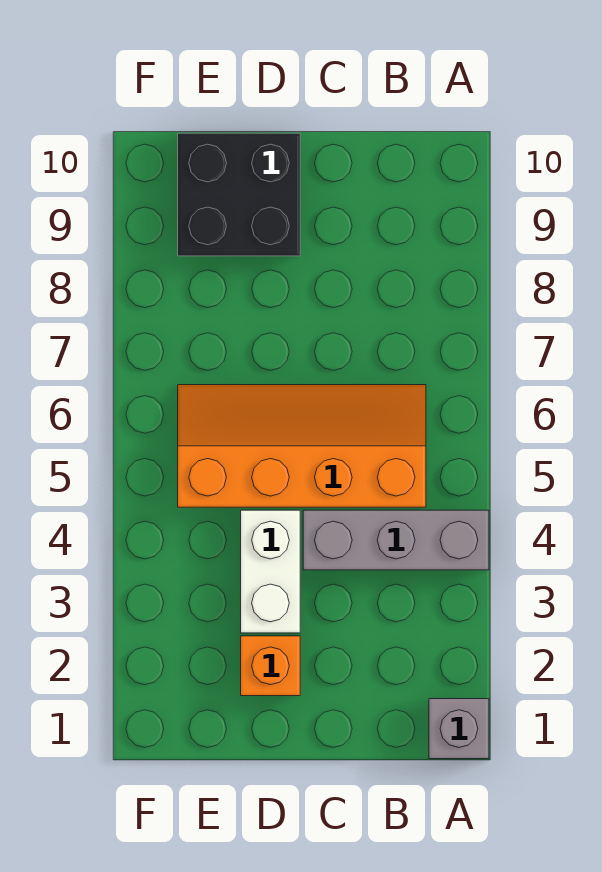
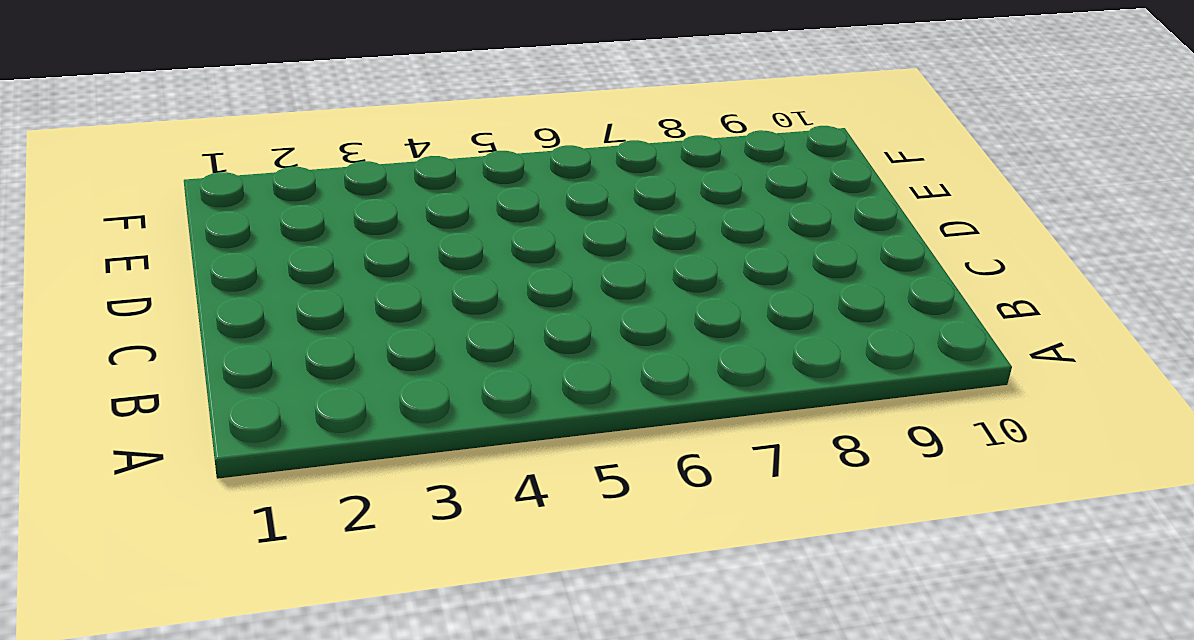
none -> grey 1x1 brick [429,699,489,759]
none -> grey 1x3 brick [303,510,489,570]

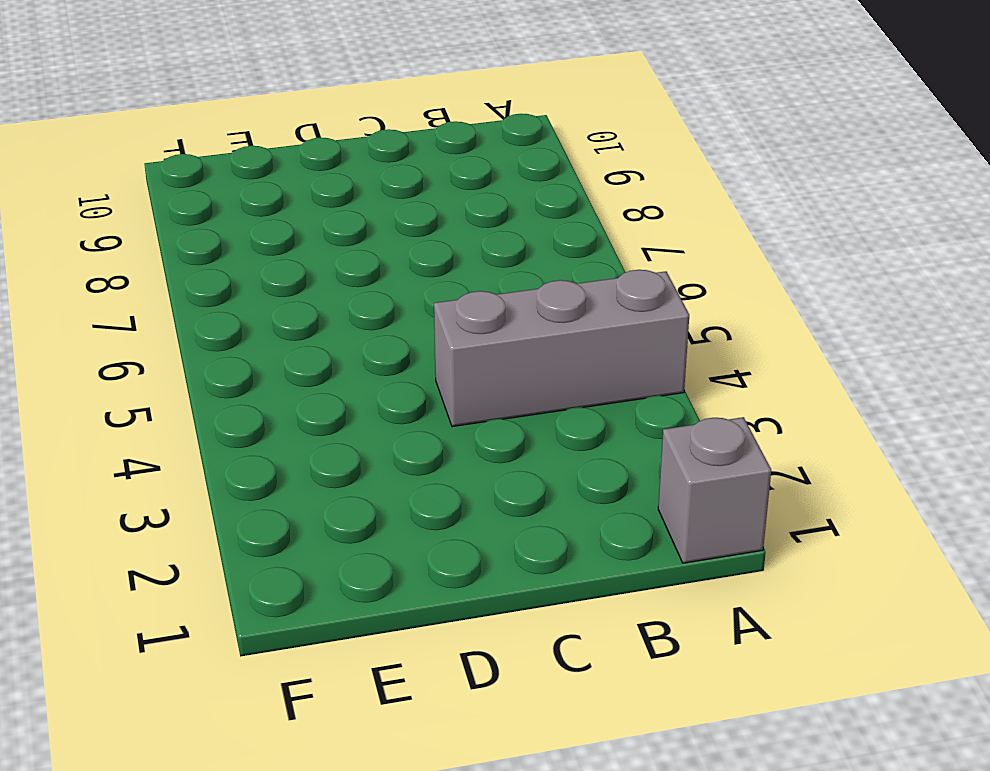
none -> orange 2x4 slope [178,385,426,507]
none -> orange 1x1 brick [241,636,300,696]

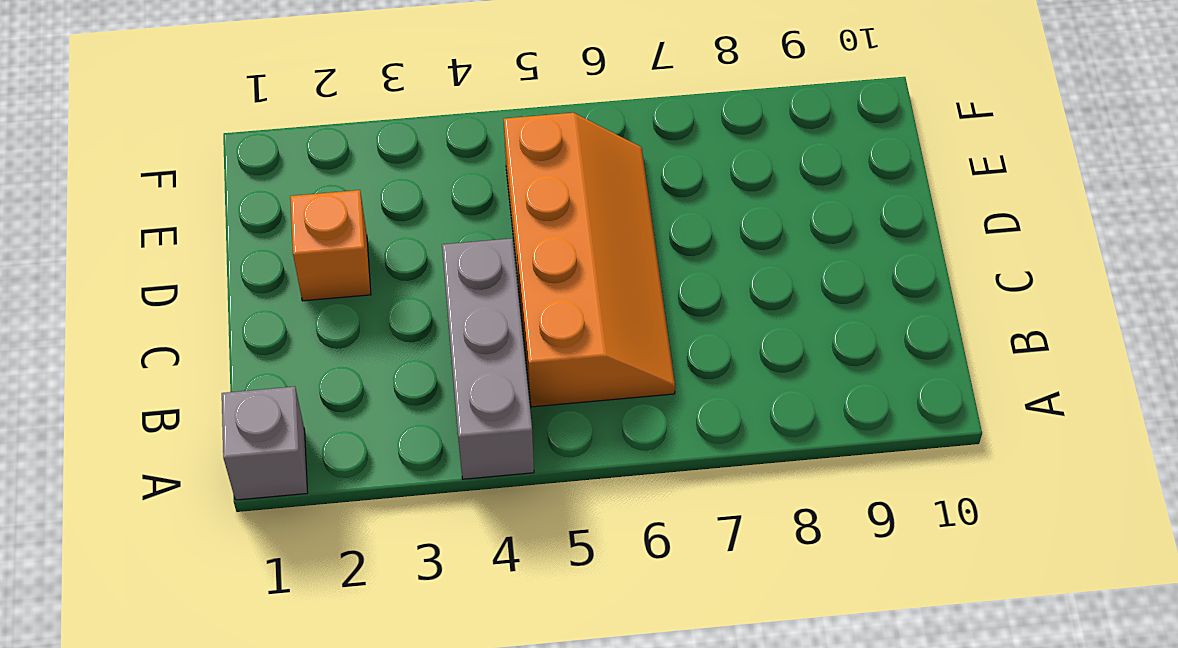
none -> white 1x2 brick [241,510,300,633]
none -> black 2x2 brick [178,133,300,256]

